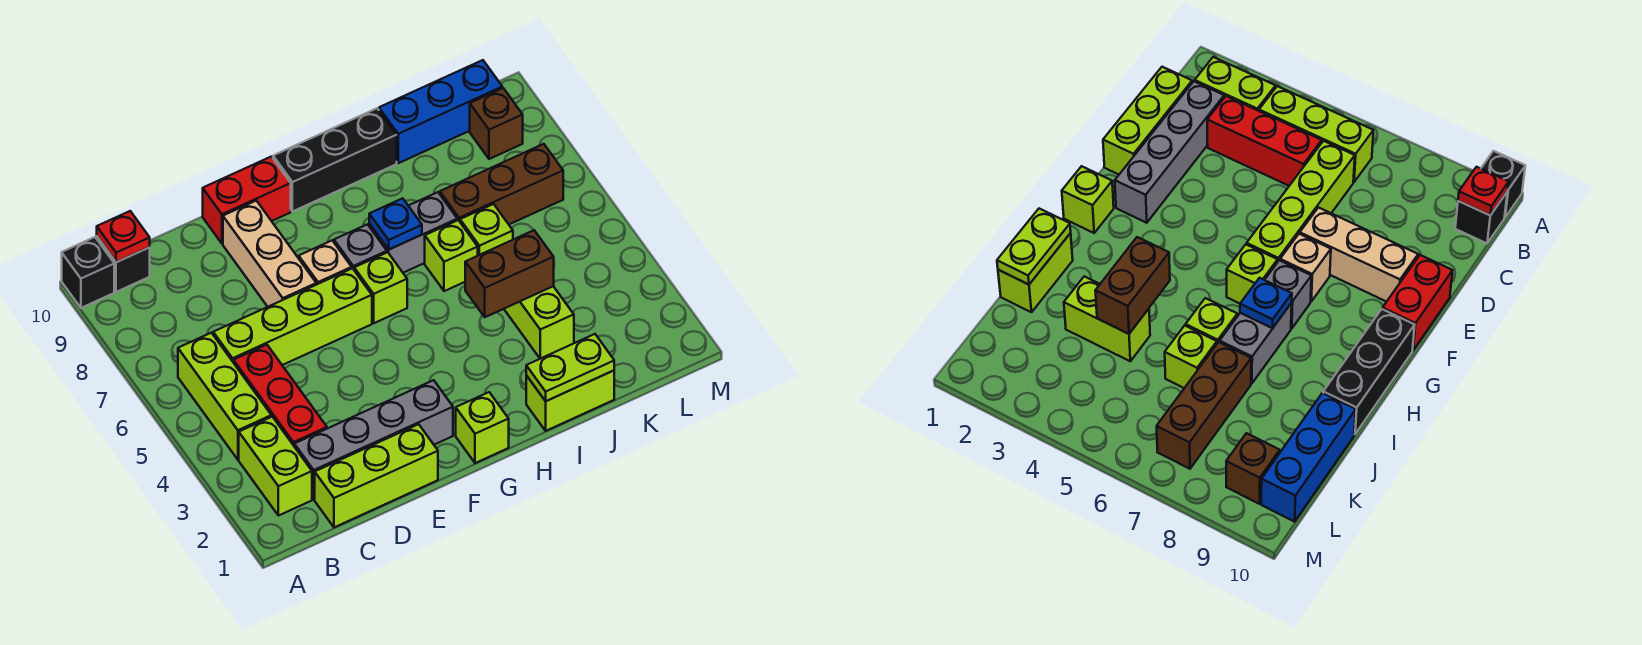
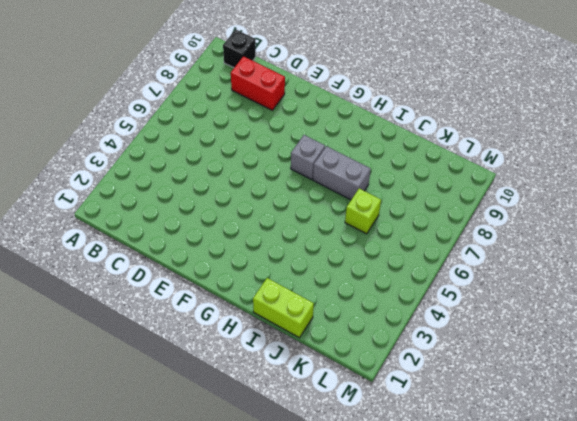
red 1x2 brick [231,56,285,110] -> red 1x2 brick moved to [203,157,291,244]
none -> black 1x1 brick [62,237,114,308]
none -> lime 1x2 brick [239,417,312,516]
none -> lime 1x3 brick [178,333,271,460]

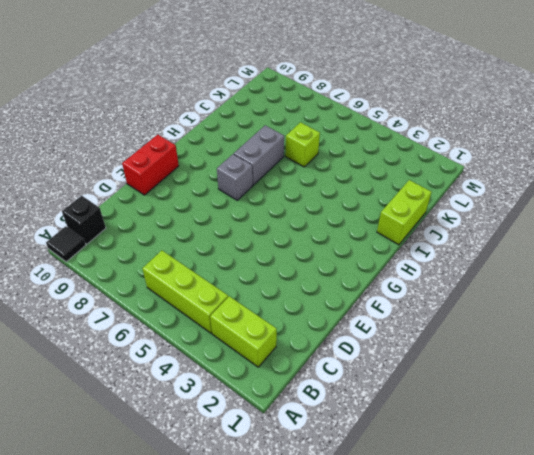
black 1x1 tile [46,226,86,262] -> black 1x1 brick [62,237,114,308]
none -> lime 1x3 brick [315,424,438,527]
none -> grey 1x4 brick [294,380,453,499]
none -> red 1x3 brick [234,345,327,446]

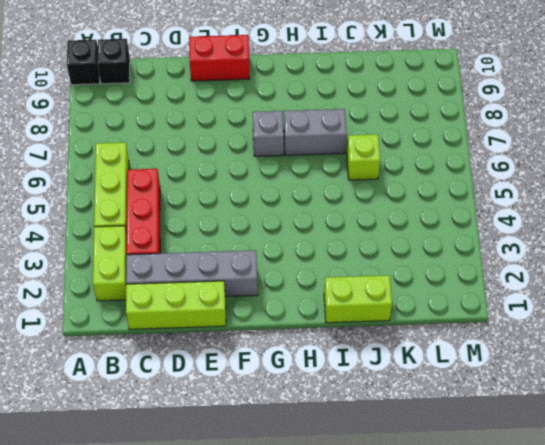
none -> lime 1x4 brick [213,268,372,365]
none -> tan 1x3 brick [223,201,316,307]
none -> tan 1x1 brick [299,241,352,285]

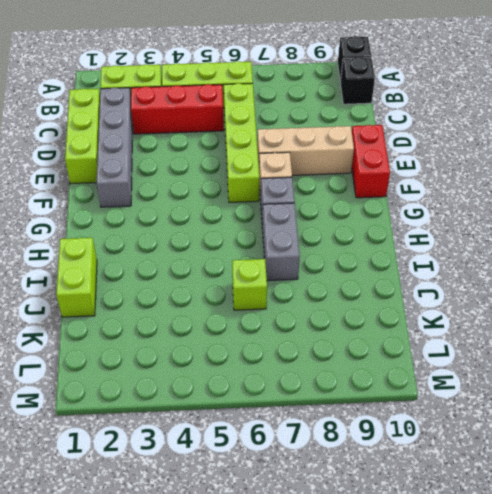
none -> lime 1x1 brick [456,392,509,463]
none -> lime 1x1 brick [354,252,407,323]
none -> black 1x3 brick [273,108,397,212]

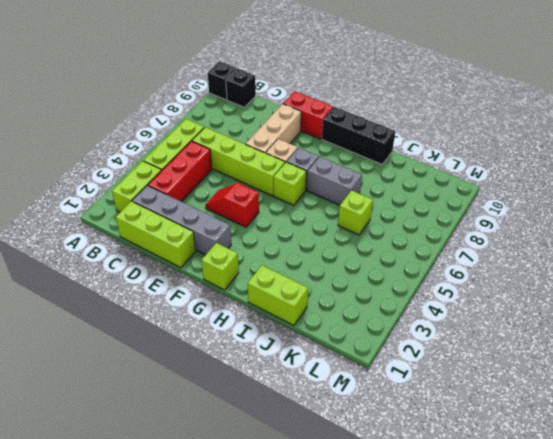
red 1x2 slope [205,183,259,227] -> none
none -> lime 1x1 brick [425,220,478,291]
none -> lime 1x2 brick [504,286,574,359]
none -> brown 1x3 brick [440,144,563,224]

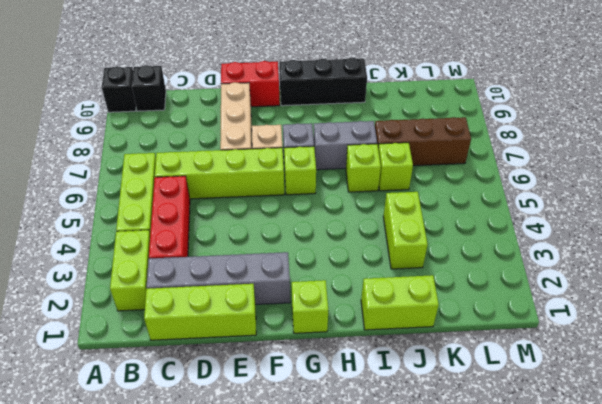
none -> blue 1x3 brick [379,60,502,163]
none -> brown 1x1 brick [470,88,523,159]
none -> red 1x1 plate [97,211,150,262]

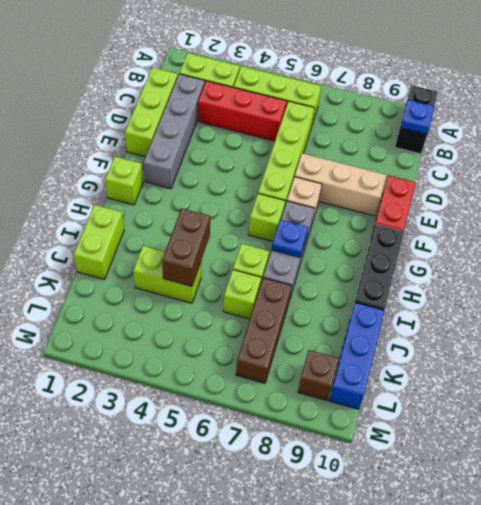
blue 1x1 plate [400,100,435,134] -> red 1x1 plate [97,211,150,262]
none -> lime 1x2 plate [526,334,614,401]

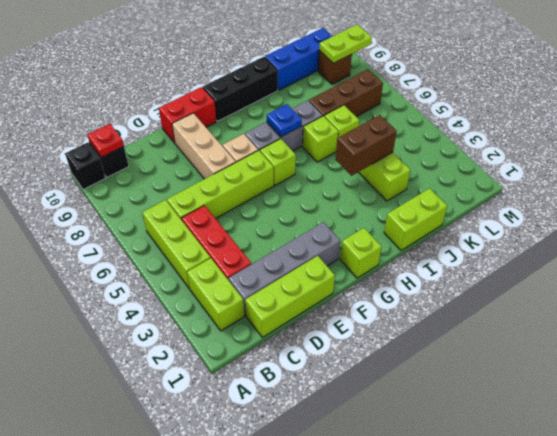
lime 1x2 plate [319,24,372,63] -> lime 1x2 plate moved to [526,334,614,401]

